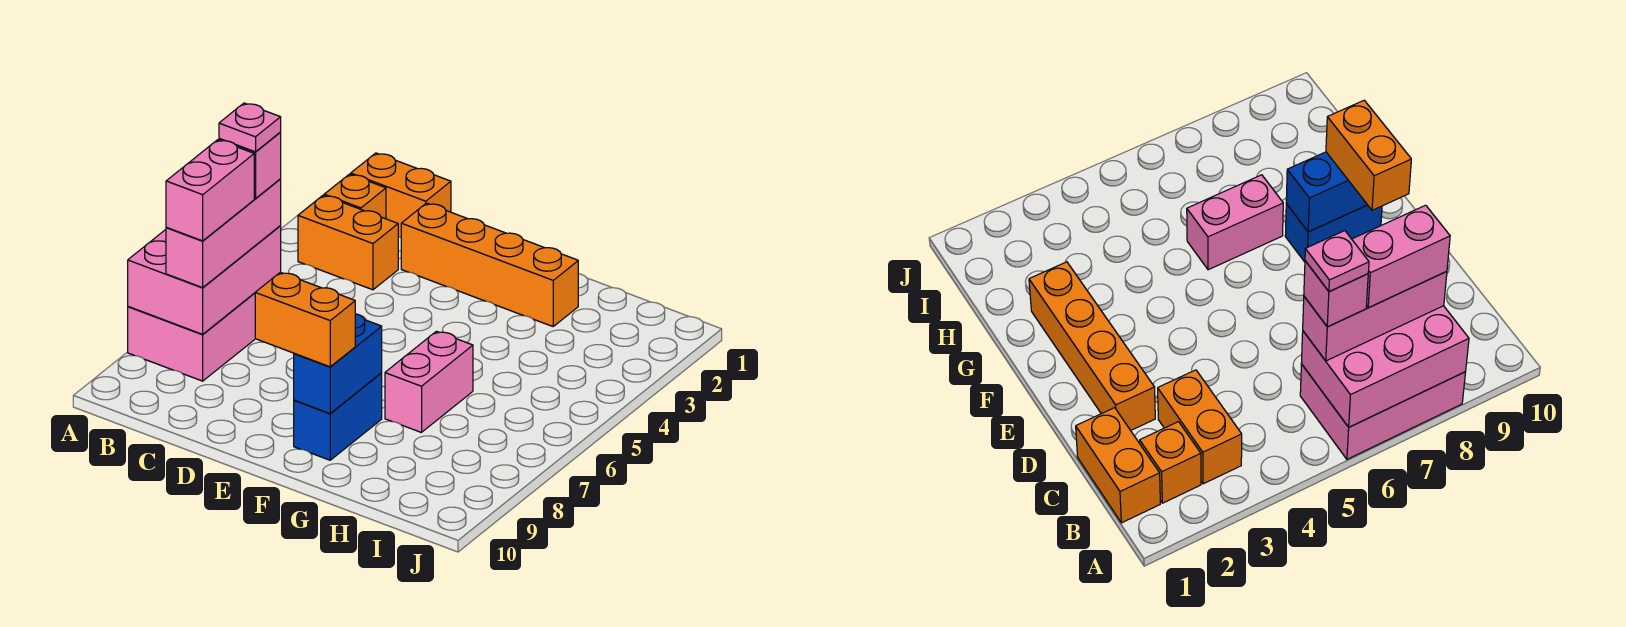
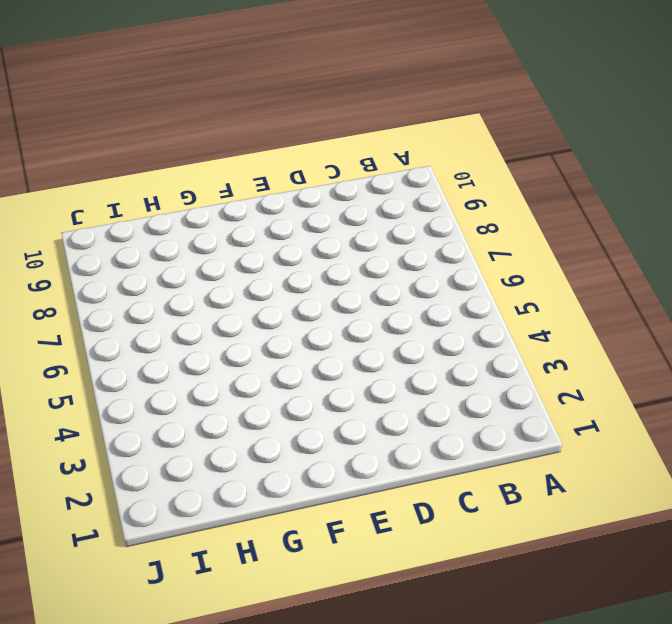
none -> pink 2x3 brick [128,293,255,381]
none -> orange 1x2 brick [351,153,451,237]
none -> orange 1x1 brick [324,174,386,219]

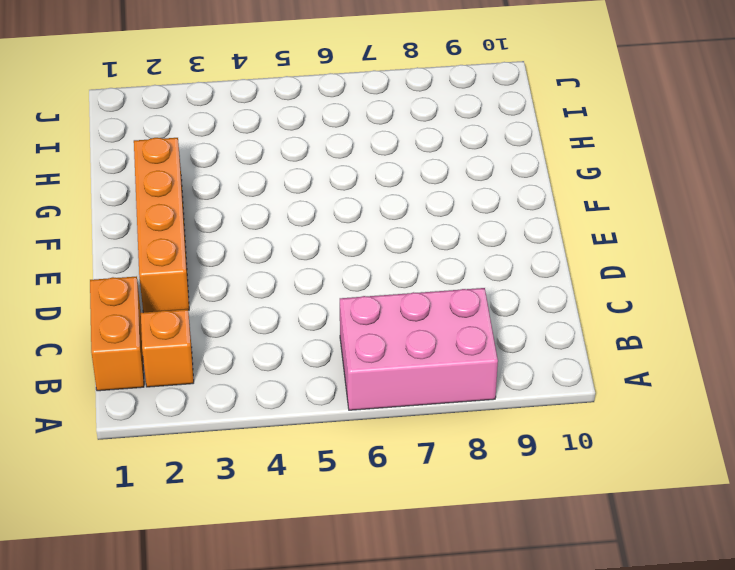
none -> orange 1x2 brick [298,195,398,290]
none -> blue 1x2 brick [294,373,382,460]
none -> pink 1x2 brick [385,331,473,433]

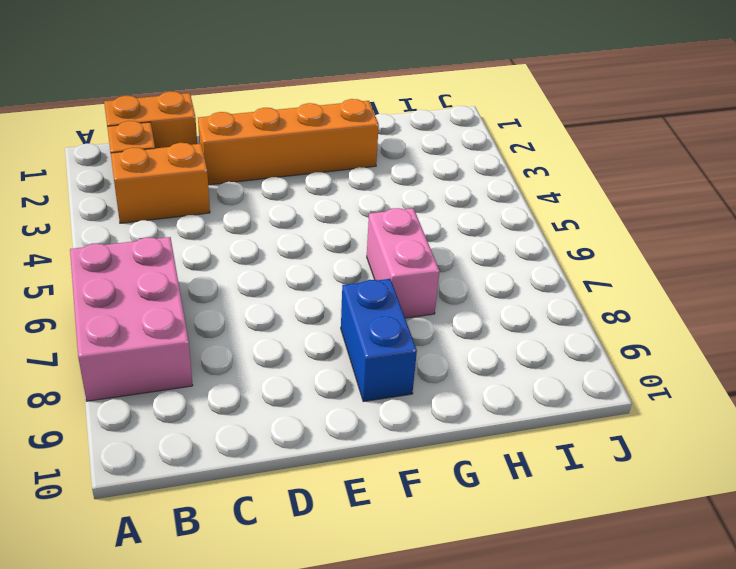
none -> pink 2x3 brick [128,226,281,334]
none -> blue 1x2 brick [294,314,382,414]
none -> pink 1x3 brick [166,179,281,288]

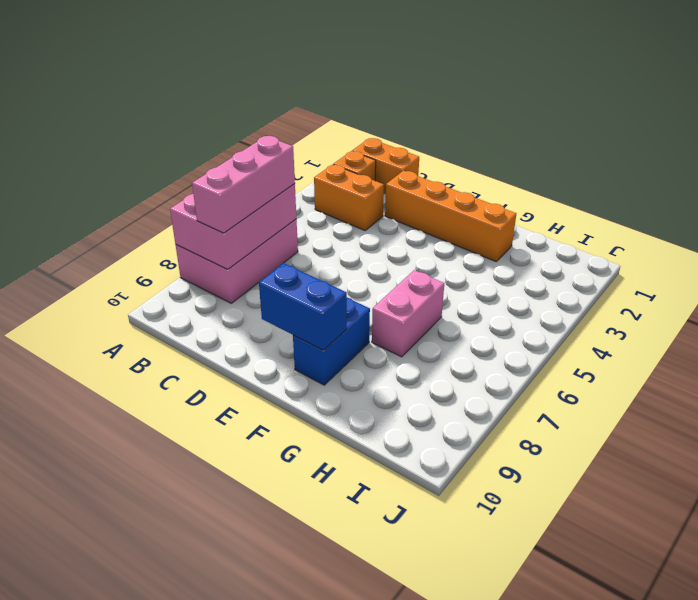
blue 1x2 brick [259,263,347,350] -> blue 1x2 brick turned to [294,314,382,414]
none -> orange 1x2 brick [255,272,355,367]
none -> pink 1x1 brick [219,133,281,199]
none -> pink 1x2 brick [166,140,254,241]

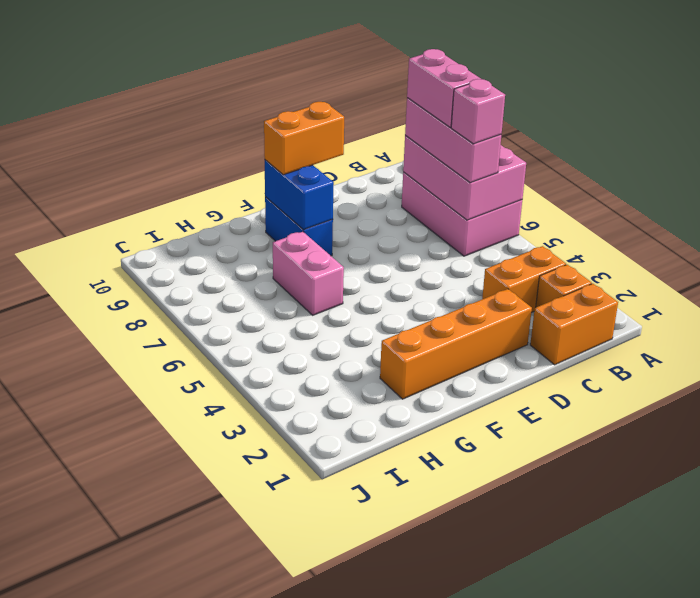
none -> pink 1x1 plate [219,103,281,152]

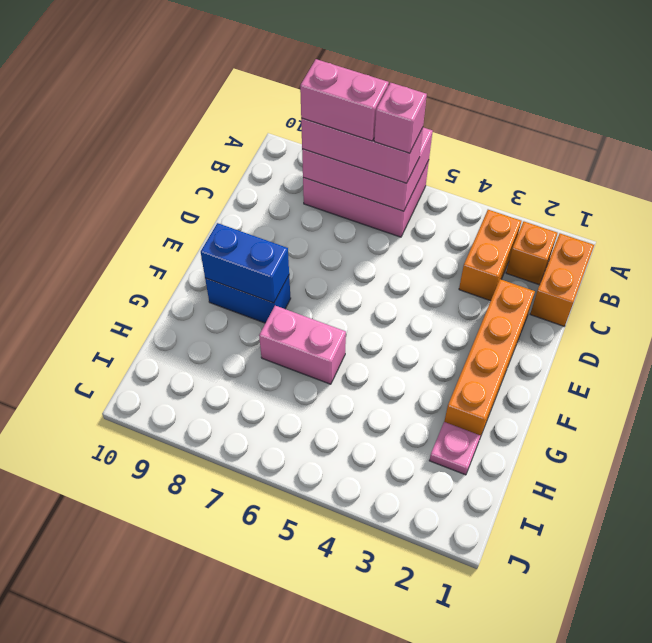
pink 1x1 plate [429,422,481,475] -> pink 1x1 plate moved to [219,103,281,152]
none -> orange 1x2 brick [255,272,355,367]

